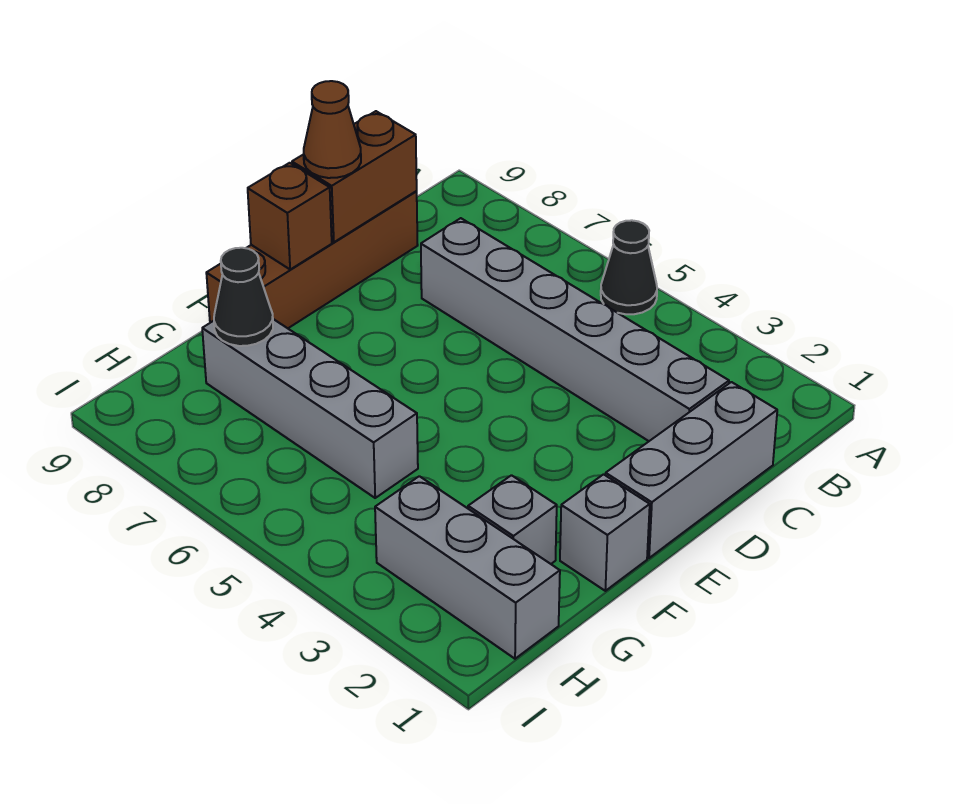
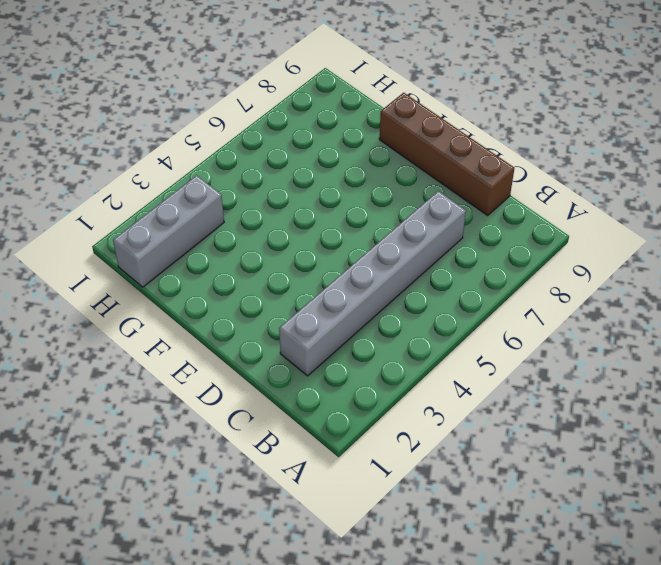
none -> black 1x1 cone [601,220,657,314]
none -> grey 1x3 brick [606,382,777,558]
none -> grey 1x1 brick [560,474,650,591]

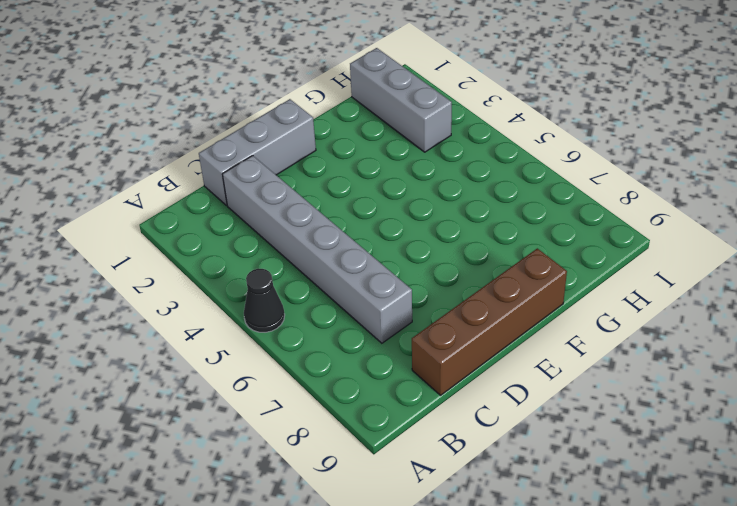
none -> grey 1x1 brick [560,474,650,591]
none -> grey 1x1 brick [468,475,557,564]
none -> grey 1x4 brick [202,319,418,498]

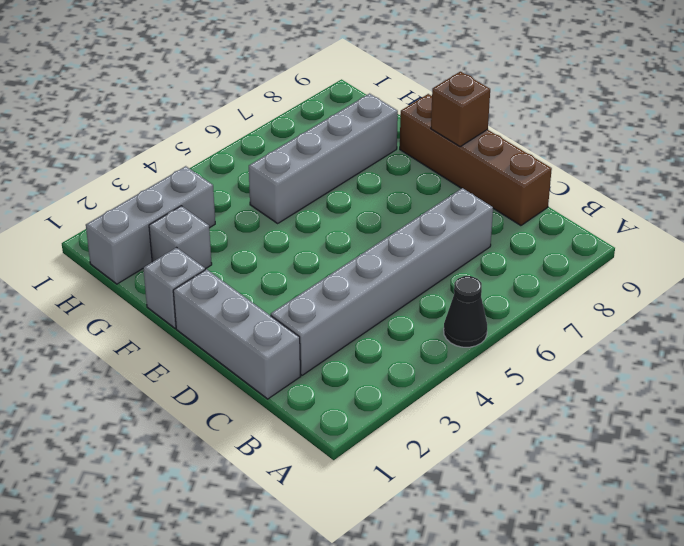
none -> brown 1x2 brick [292,111,417,242]
none -> black 1x1 cone [214,248,273,346]
none -> brown 1x1 cone [304,81,361,178]

